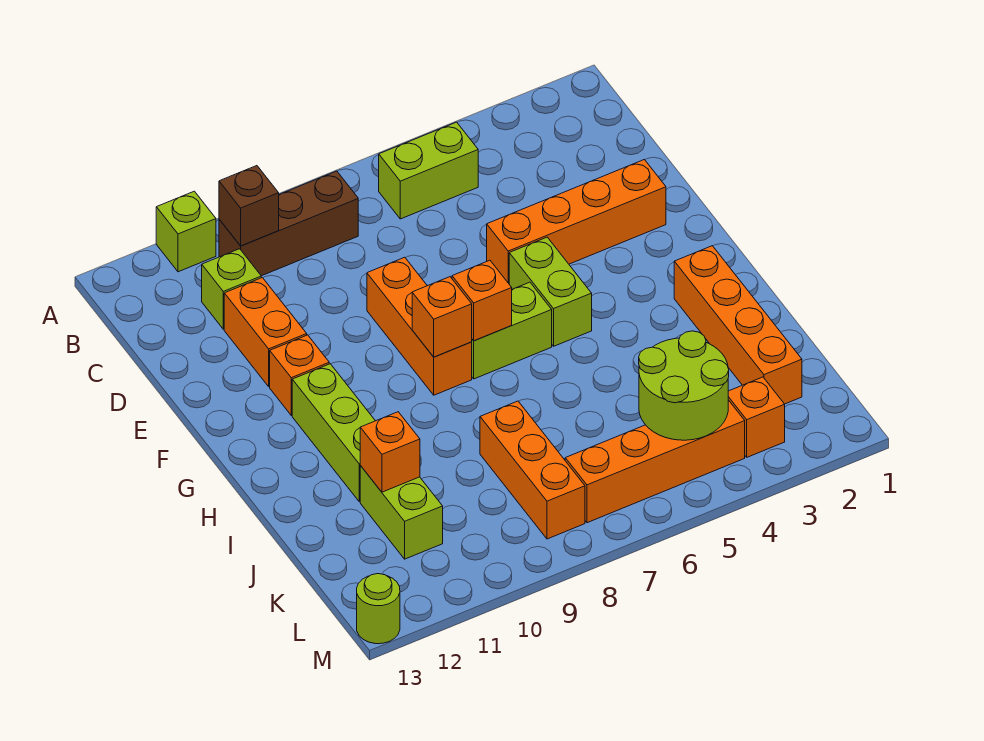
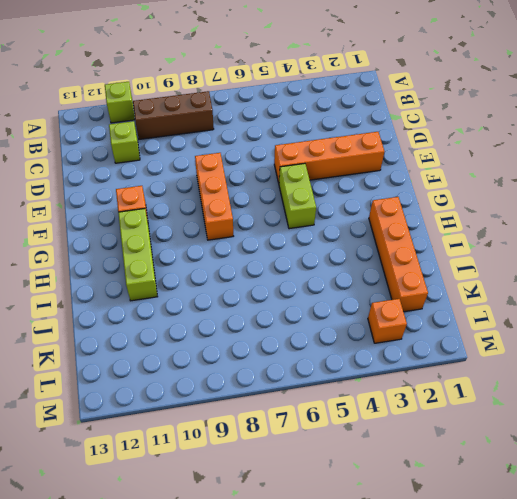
none -> lime 1x2 brick [379,122,478,219]
none -> orange 1x2 brick [224,278,307,387]
none -> lime 1x2 brick [472,282,552,379]

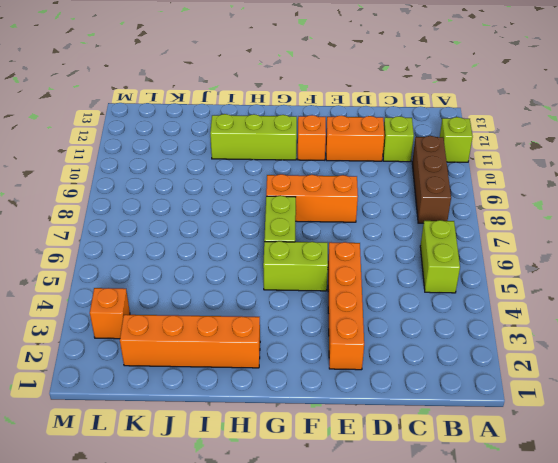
none -> orange 1x3 brick [480,401,585,539]
none -> lime 1x2 brick [360,466,443,559]
none -> orange 1x4 brick [565,400,745,523]

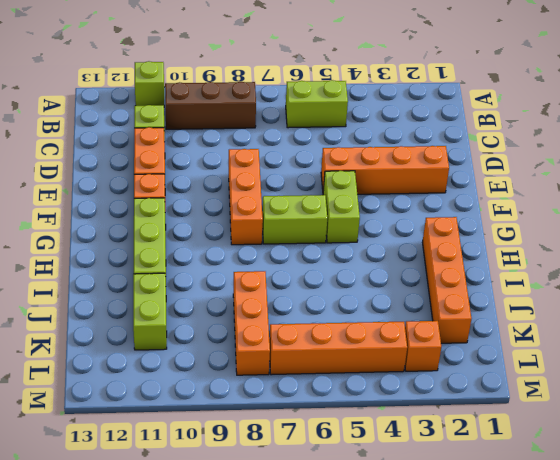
none -> lime 1x1 round brick [357,574,400,644]
none -> brown 1x1 brick [219,166,279,246]
none -> orange 1x1 brick [452,260,512,341]

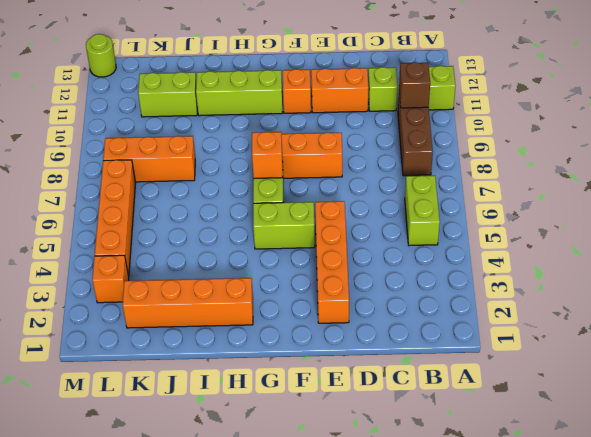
none -> orange 1x1 brick [412,277,472,357]
none -> orange 1x1 brick [360,412,420,492]
none -> lime 2x2 round brick [639,331,729,440]

